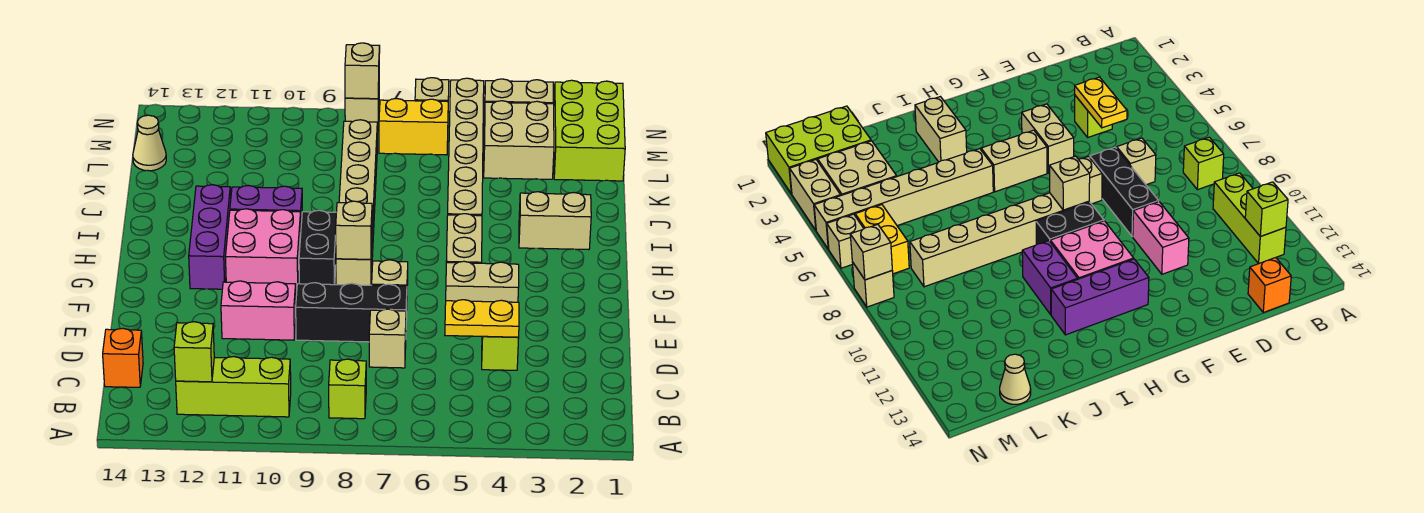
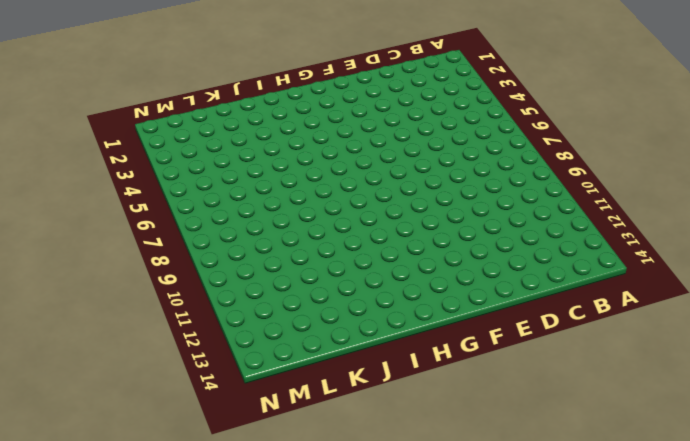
none -> lime 1x1 brick [329,359,366,419]
none -> lime 1x3 brick [176,357,291,417]
none -> orange 1x1 brick [103,328,143,387]

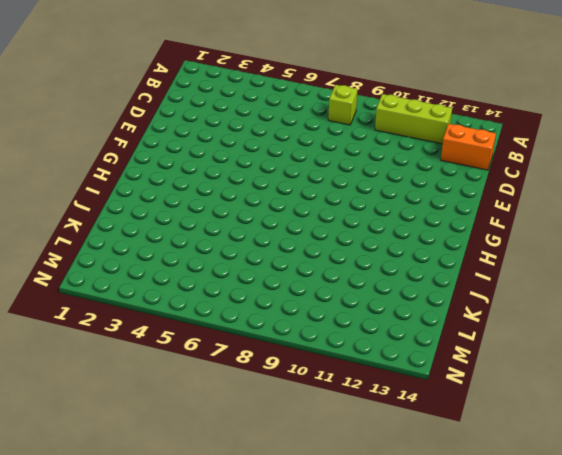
orange 1x2 brick [441,124,496,170] -> orange 1x1 brick [103,328,143,387]
none -> lime 1x1 brick [482,336,519,370]
none -> tan 1x1 brick [369,309,406,368]
none -> black 1x3 brick [296,283,407,342]

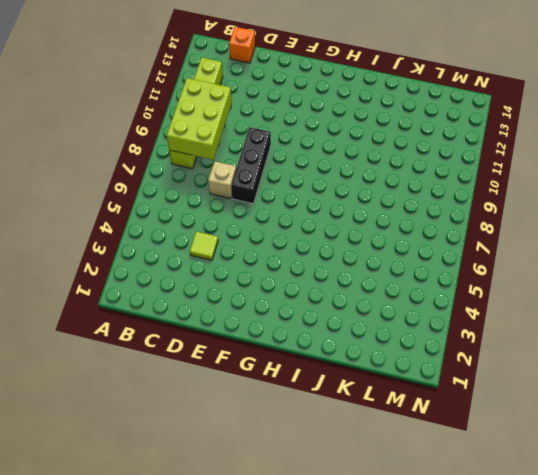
lime 2x3 brick [167,78,232,160] -> lime 2x3 brick turned to [554,80,625,181]
lime 1x1 tile [190,232,218,260] -> lime 1x1 brick [482,336,519,370]
none -> pink 1x2 brick [221,281,296,340]
none -> tan 1x2 brick [446,261,519,302]
none -> tan 1x1 brick [372,260,408,286]

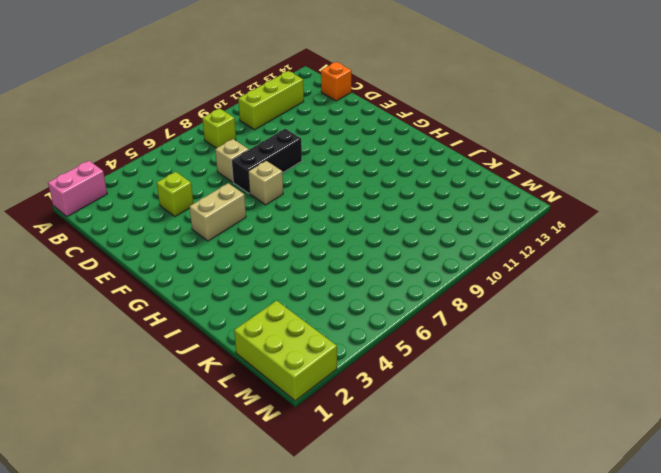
pink 1x2 brick [48,161,107,216] -> pink 1x2 brick moved to [221,281,296,340]
none -> tan 1x2 brick [446,214,482,263]
none -> tan 1x6 brick [336,120,377,285]
none -> black 1x2 brick [299,210,336,285]

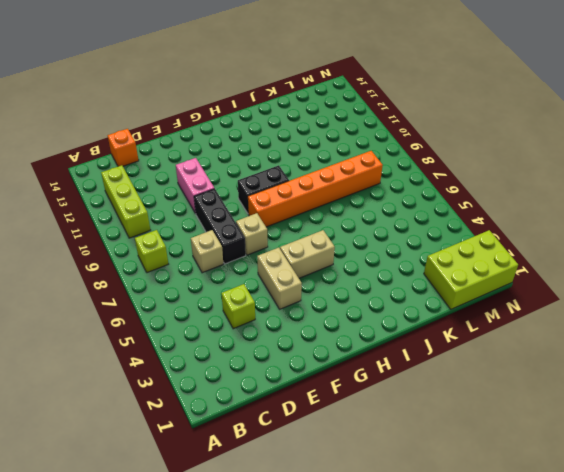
orange 1x6 brick [248,151,383,227] -> tan 1x6 brick [336,120,377,285]
none -> pink 2x2 brick [226,209,301,291]
none -> purple 1x3 brick [189,185,231,289]
none -> tan 1x2 brick [519,192,591,250]

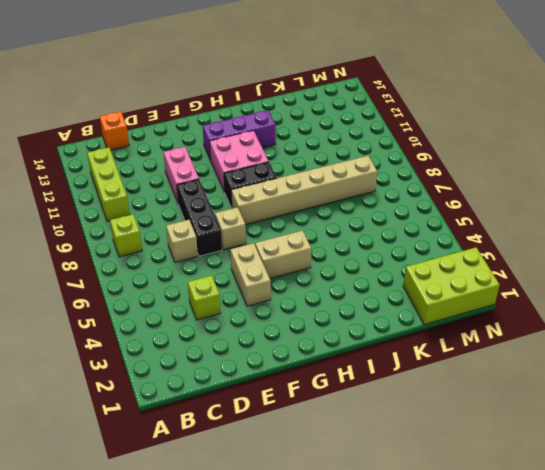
none -> tan 1x2 brick [519,192,591,250]
none -> tan 1x6 brick [448,78,484,216]
none -> purple 1x2 brick [230,186,302,223]

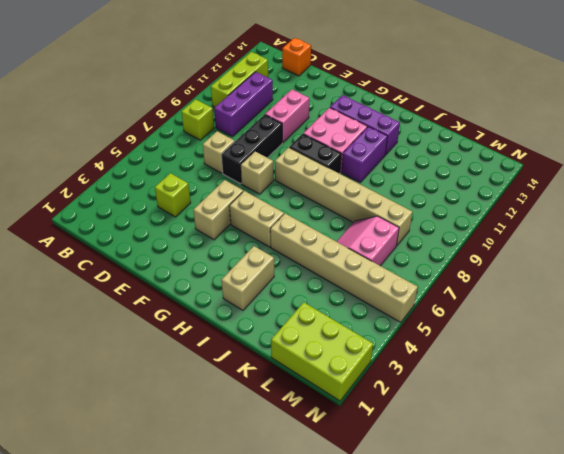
purple 1x3 brick [214,72,273,137] -> none
pink 2x2 slope [337,216,399,266] -> none
none -> tan 2x2 brick [484,101,554,179]
none -> tan 1x1 cone [133,115,166,171]
none -> yellow 1x2 brick [379,99,448,155]

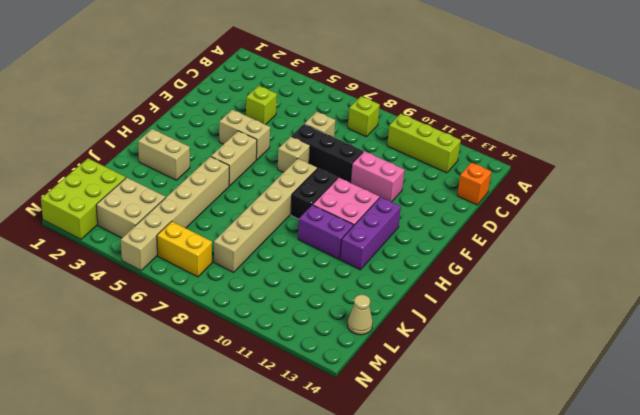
none -> tan 1x2 brick [484,79,553,121]
none -> tan 1x1 brick [415,78,449,102]
none -> tan 1x1 brick [345,96,379,131]

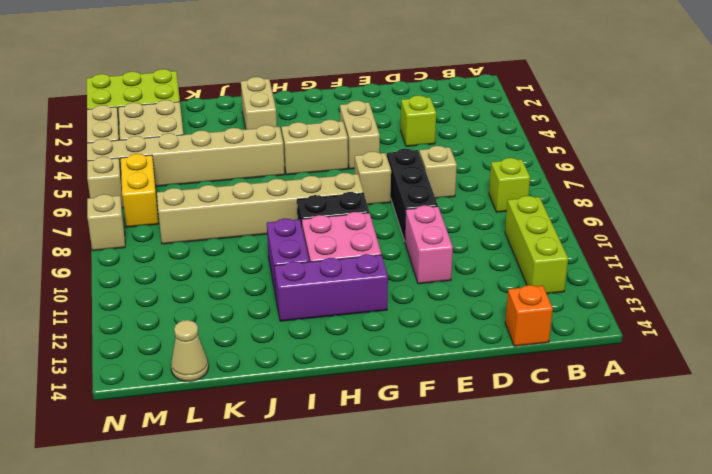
none -> lime 1x1 brick [174,322,214,382]
none -> yellow 1x2 plate [445,300,519,337]
none -> tan 1x1 brick [336,201,372,259]

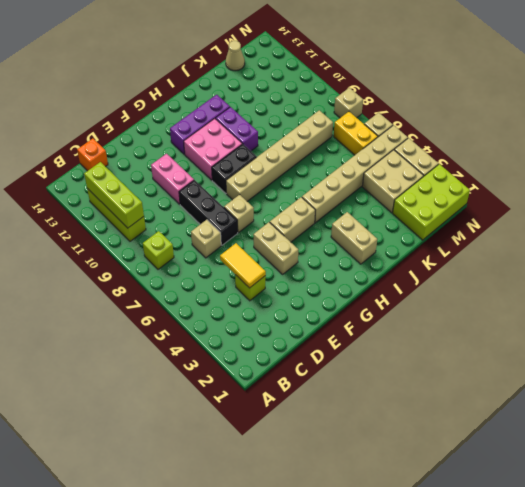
lime 1x3 brick [84,162,144,228] -> lime 1x1 brick [174,322,214,382]
yellow 1x2 tile [220,243,266,288] -> yellow 1x2 plate [445,300,519,337]
none -> tan 1x1 brick [336,201,372,259]
none -> tan 1x1 brick [345,43,380,99]

